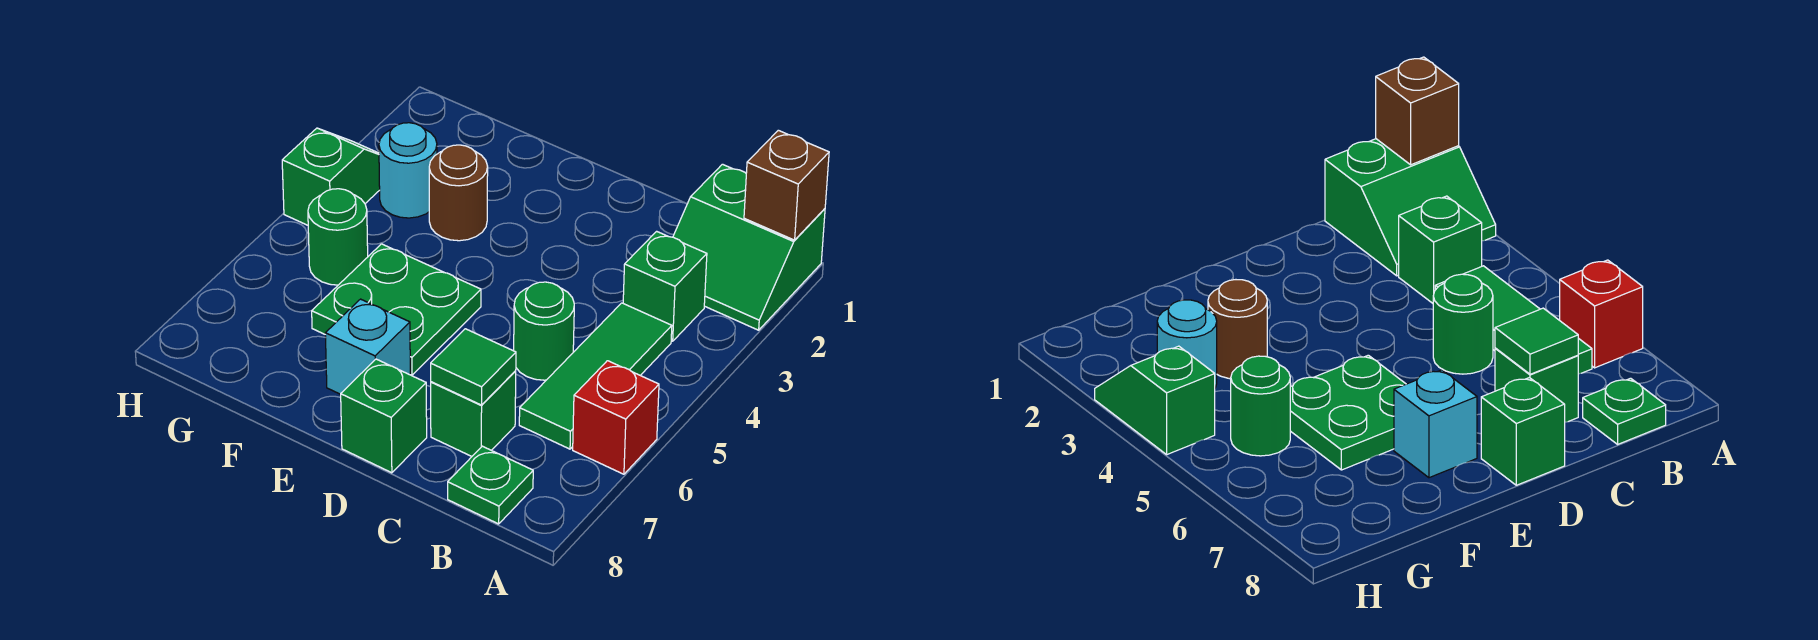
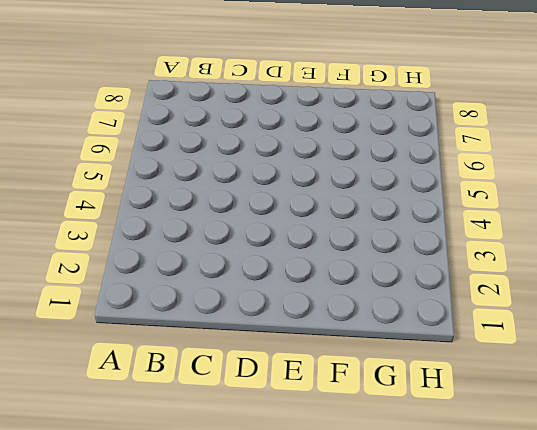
none -> green 2x2 slope [673,164,825,330]
none -> red 1x1 brick [573,361,659,474]
none -> green 1x1 brick [623,231,707,341]

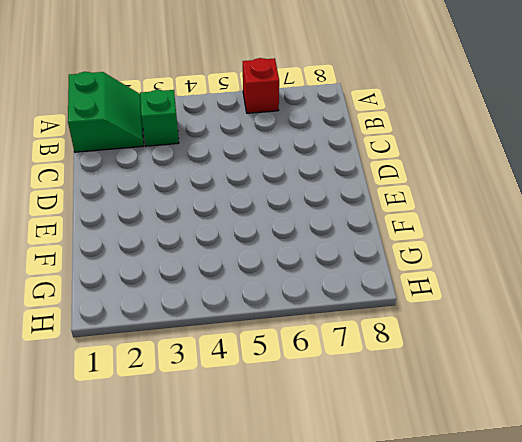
none -> green 1x3 tile [519,303,672,449]
none -> green 1x1 plate [448,446,533,524]
none -> green 1x1 round brick [514,282,574,380]

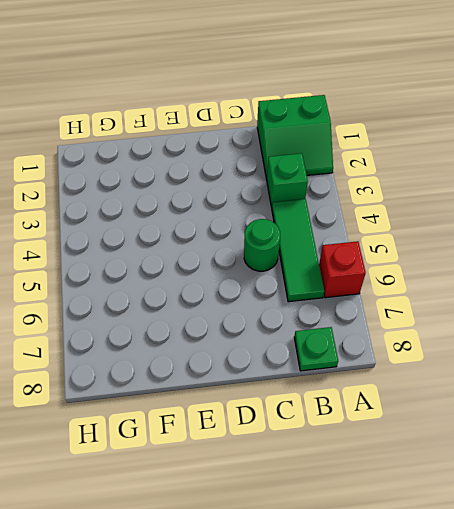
none -> green 1x1 brick [431,371,516,456]
none -> green 1x1 brick [341,359,427,473]
none -> green 2x2 plate [312,244,481,375]

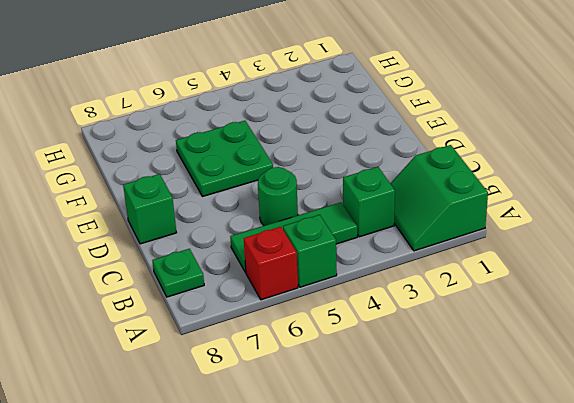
green 1x1 brick [283,215,337,287] -> green 1x1 brick moved to [431,371,516,456]
none -> cyan 1x1 brick [325,299,410,394]
none -> brown 1x1 round brick [429,145,488,241]
none -> cyan 1x1 round brick [379,123,437,218]

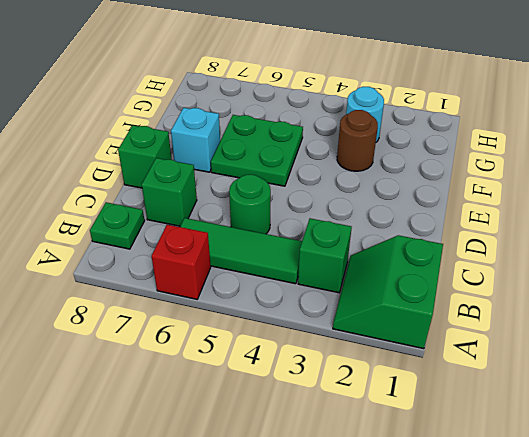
none -> green 1x1 round brick [308,189,368,285]
none -> green 1x2 slope [282,128,380,225]
none -> brown 1x1 brick [744,130,829,240]

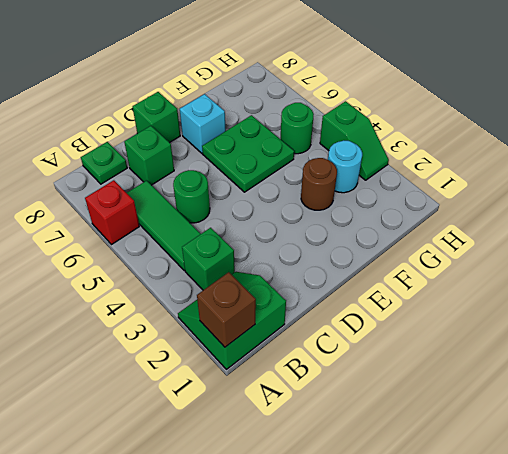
none -> green 1x1 tile [431,329,516,405]

